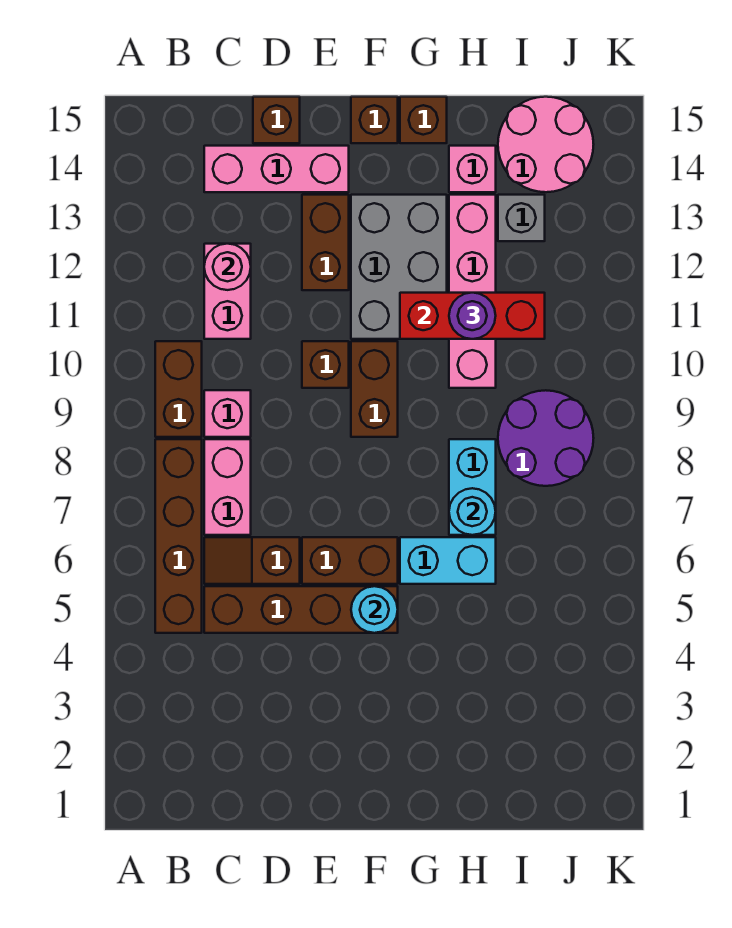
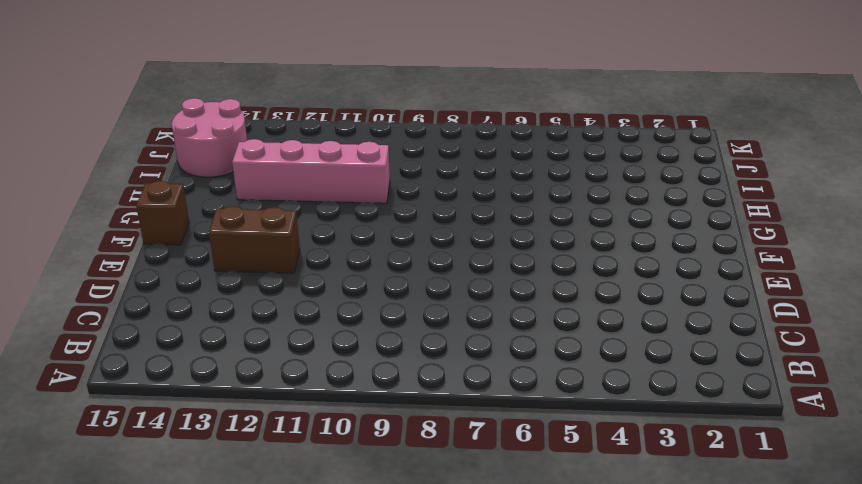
none -> brown 1x4 brick [155,439,202,633]
none -> brown 1x2 brick [155,341,202,437]
none -> brown 1x4 brick [204,586,398,633]

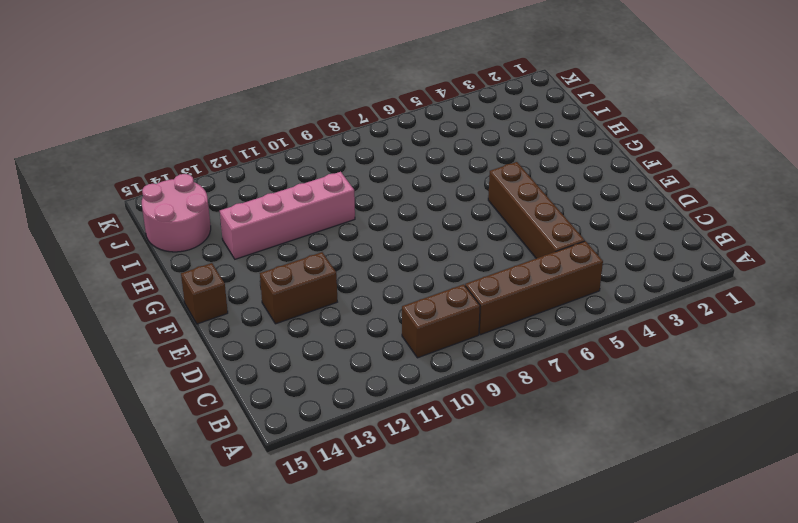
none -> brown 1x2 slope [204,537,300,584]
none -> pink 1x2 brick [204,439,251,535]
none -> pink 1x1 brick [204,390,251,437]

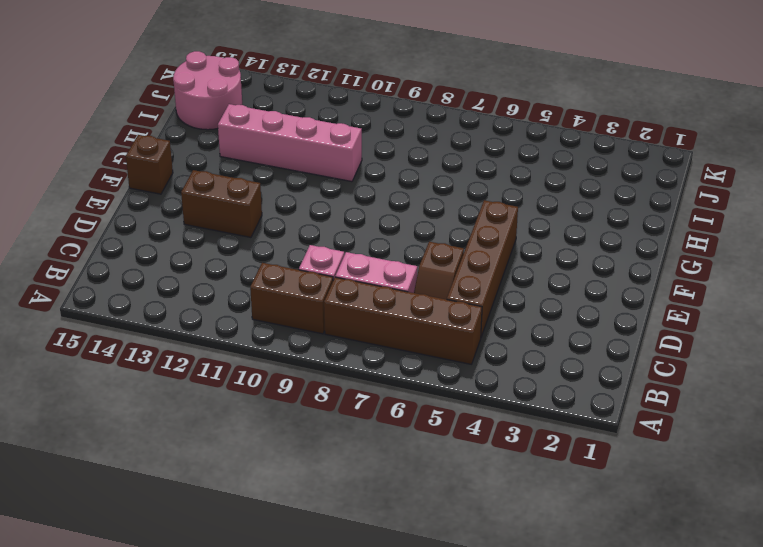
none -> pink 1x2 brick [204,244,251,339]
none -> pink 1x3 brick [204,146,349,192]
none -> brown 1x1 brick [253,97,300,143]

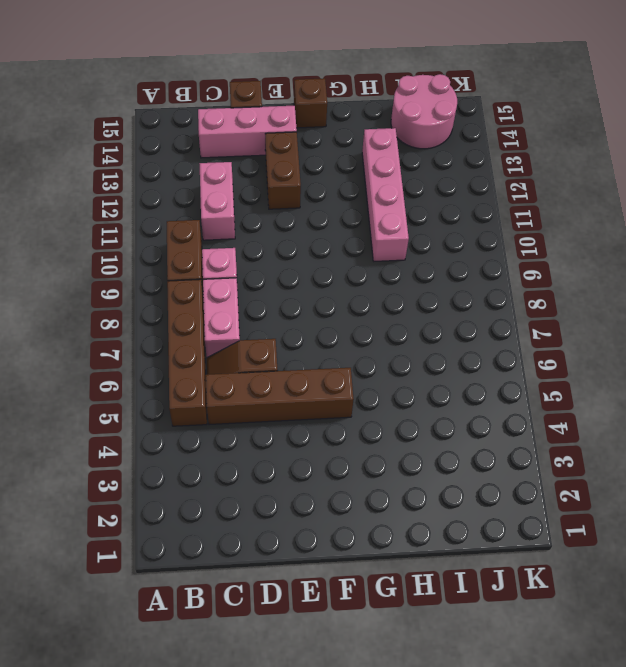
none -> brown 1x2 brick [302,537,398,584]
none -> brown 1x1 brick [302,341,349,388]
none -> brown 1x2 brick [351,341,398,437]

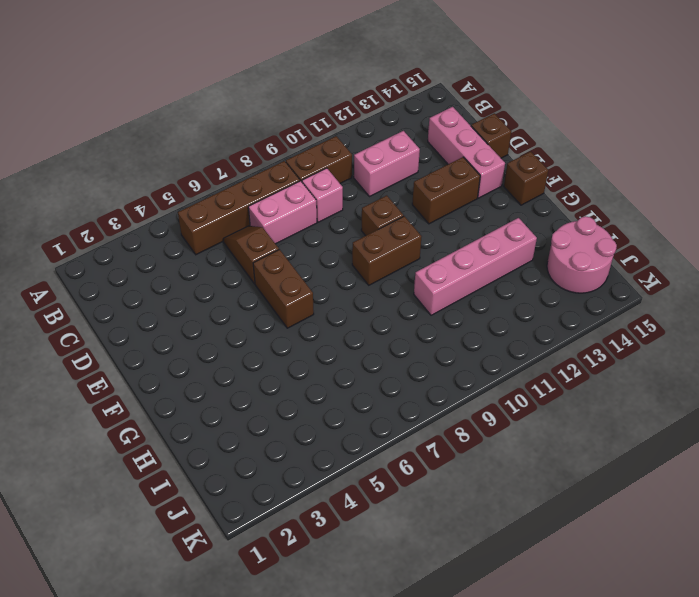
none -> brown 1x4 brick [204,586,398,633]
none -> grey 2x3 brick [351,195,447,339]
none -> cyan 1x2 brick [400,537,496,584]

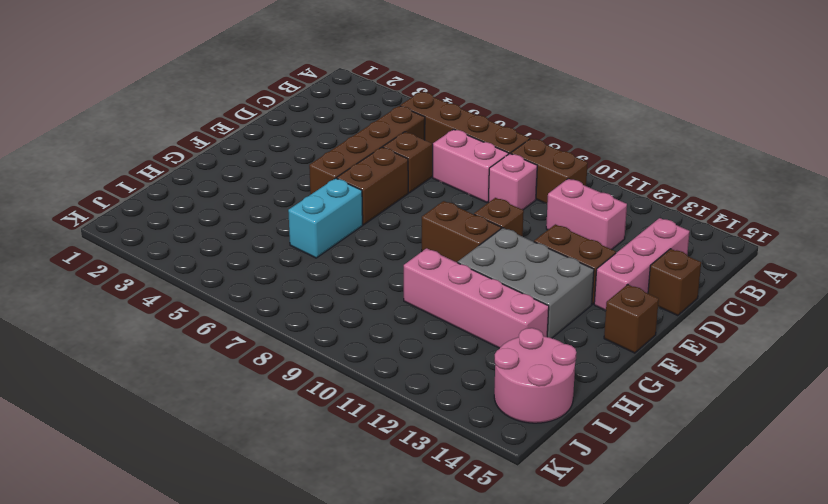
none -> brown 1x1 brick [400,97,447,143]
none -> cyan 1x2 brick [449,439,496,535]
none -> pink 1x1 brick [449,146,496,192]

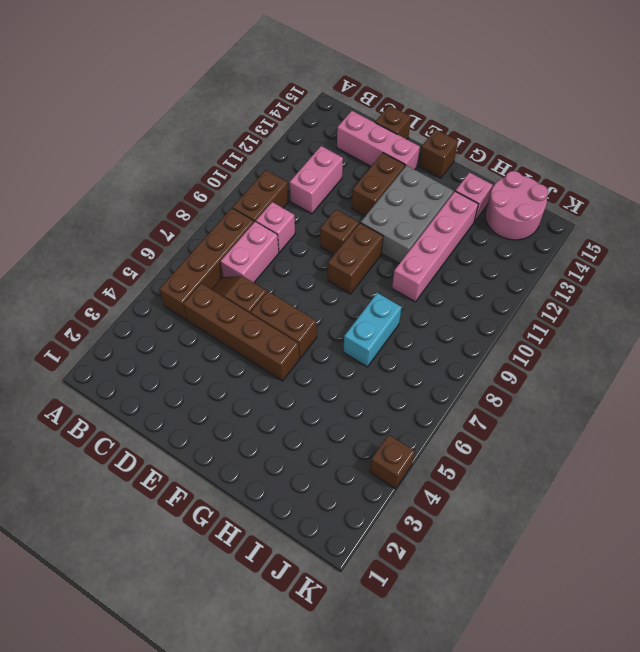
brown 1x1 brick [370,435,415,489] -> brown 1x1 brick moved to [400,97,447,143]
none -> cyan 1x2 brick [400,537,496,584]
none -> purple 2x2 round brick [498,390,594,486]
none -> grey 1x1 brick [498,195,545,241]

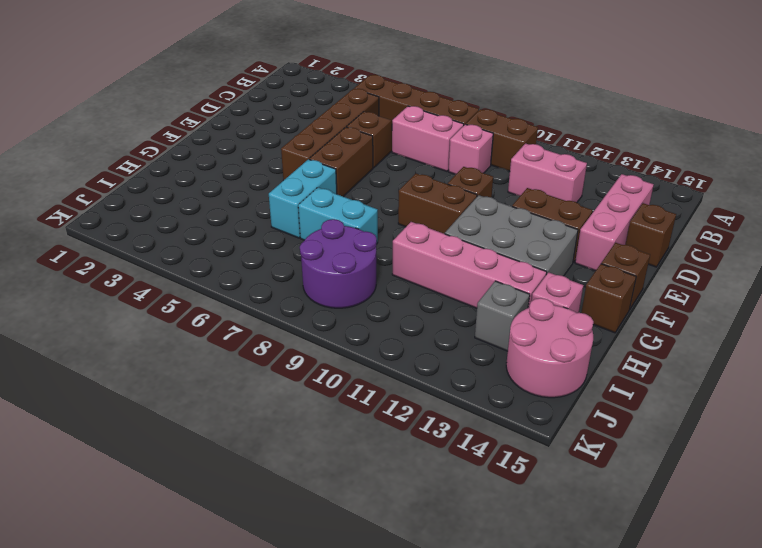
none -> pink 1x1 round brick [204,244,251,290]
none -> cyan 1x1 round brick [351,586,398,633]
none -> red 1x3 brick [400,293,545,339]

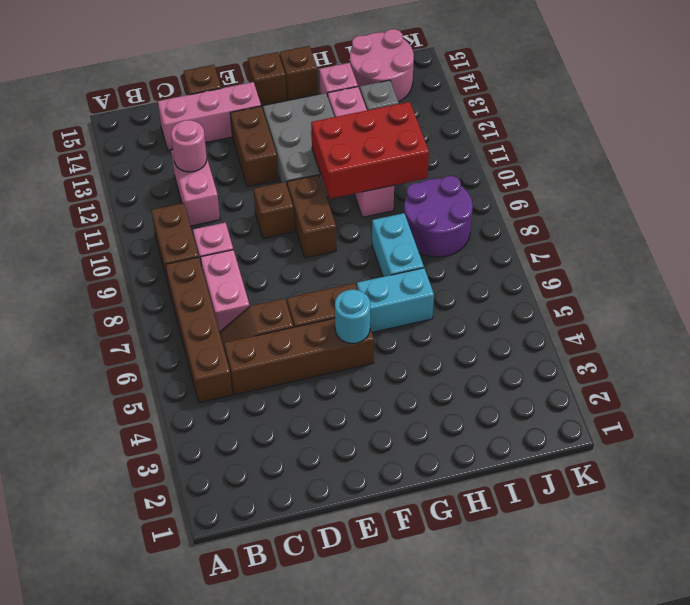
red 2x3 brick [311,102,429,199] -> red 1x3 brick [400,293,545,339]
none -> cyan 1x1 round brick [449,488,496,535]
none -> purple 1x1 round brick [449,293,496,339]

